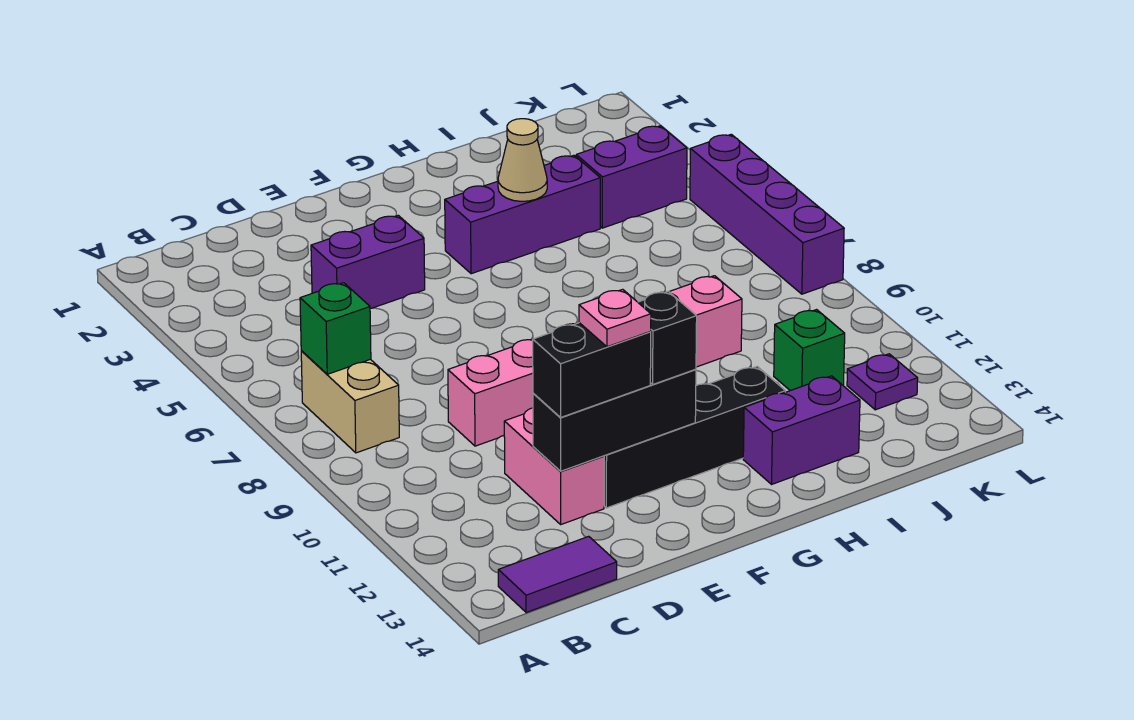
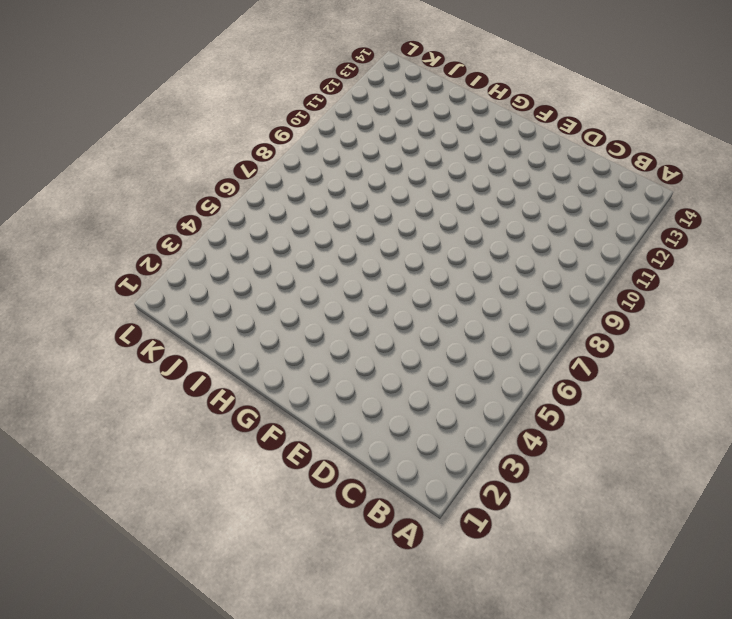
none -> tan 1x2 brick [301,351,399,453]
none -> purple 1x2 tile [498,536,617,613]
none -> purple 1x2 brick [311,215,425,308]

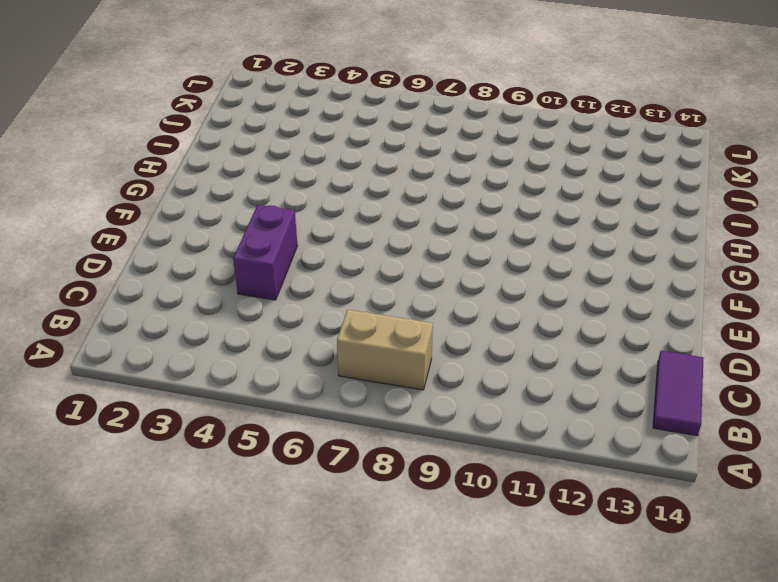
none -> pink 1x6 brick [448,276,742,446]
none -> pink 1x2 brick [504,408,604,524]
none -> black 1x4 brick [604,366,785,508]

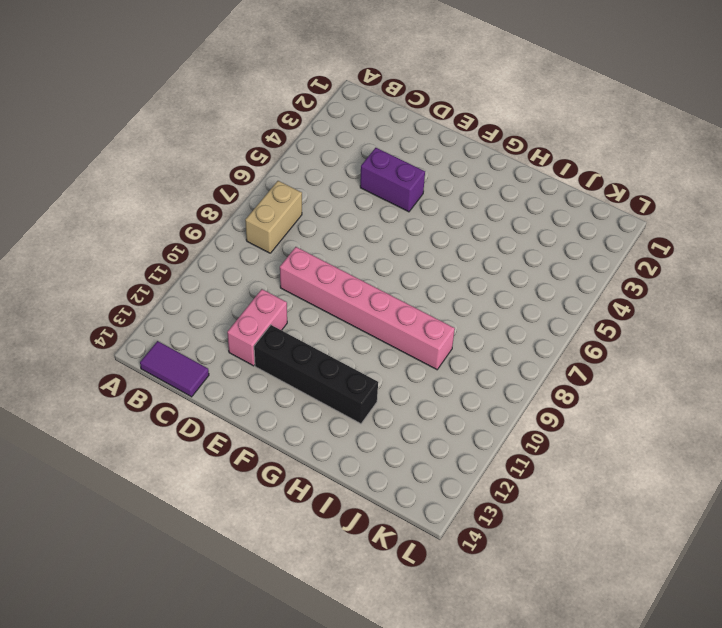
none -> purple 1x3 brick [445,155,600,274]
none -> purple 1x2 brick [743,376,860,484]
none -> purple 1x2 brick [576,126,687,228]

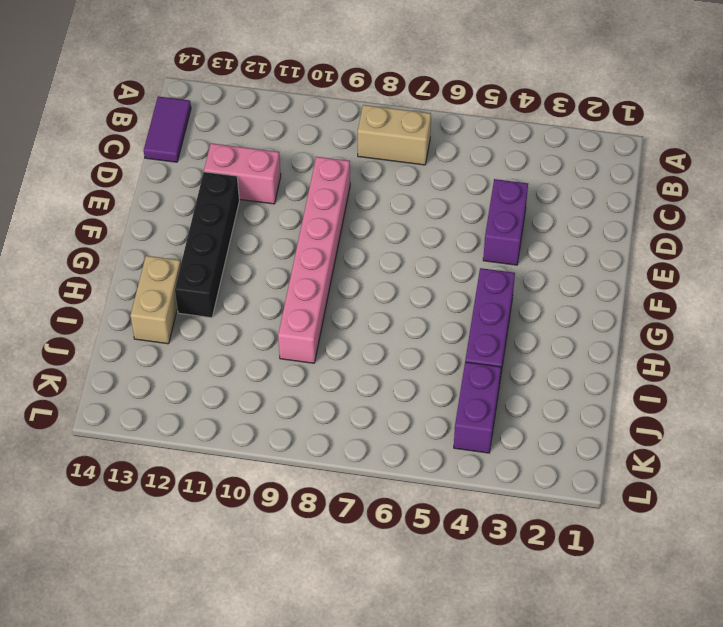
tan 1x2 brick [131,256,181,344] -> purple 1x2 brick [743,376,860,484]
none -> green 1x1 brick [774,310,845,391]
none -> purple 1x1 plate [847,354,918,410]
none -> purple 1x4 brick [690,134,844,294]

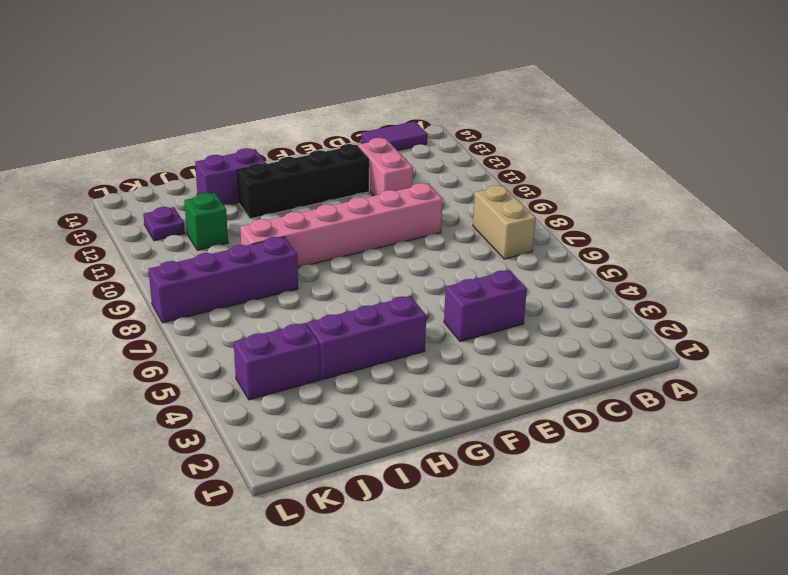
purple 1x4 brick [148,237,298,323] -> purple 1x4 brick turned to [690,134,844,294]
none -> green 1x1 brick [300,283,371,374]
none -> black 1x3 brick [533,369,696,471]
none -> tan 1x1 cone [498,119,547,201]

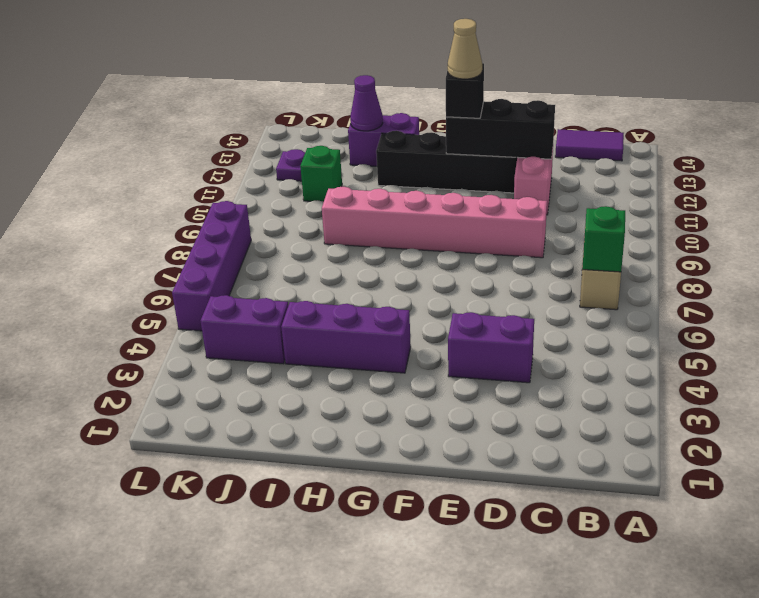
tan 1x1 cone [448,19,482,79] -> tan 1x1 cone moved to [498,119,547,201]
purple 1x1 cone [350,75,383,131] -> none
none -> black 1x2 brick [533,323,651,417]
none -> pink 1x1 plate [579,289,651,347]

